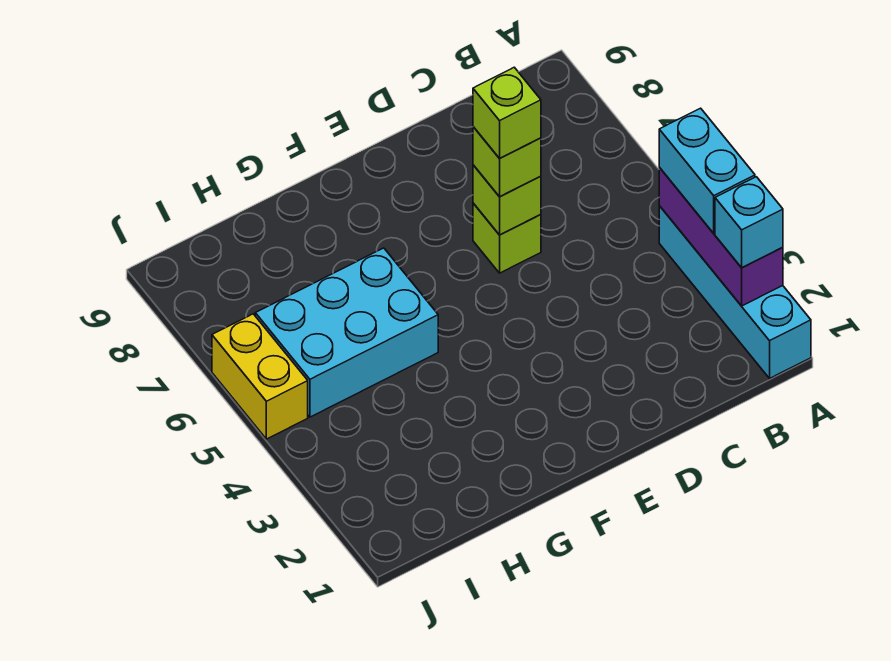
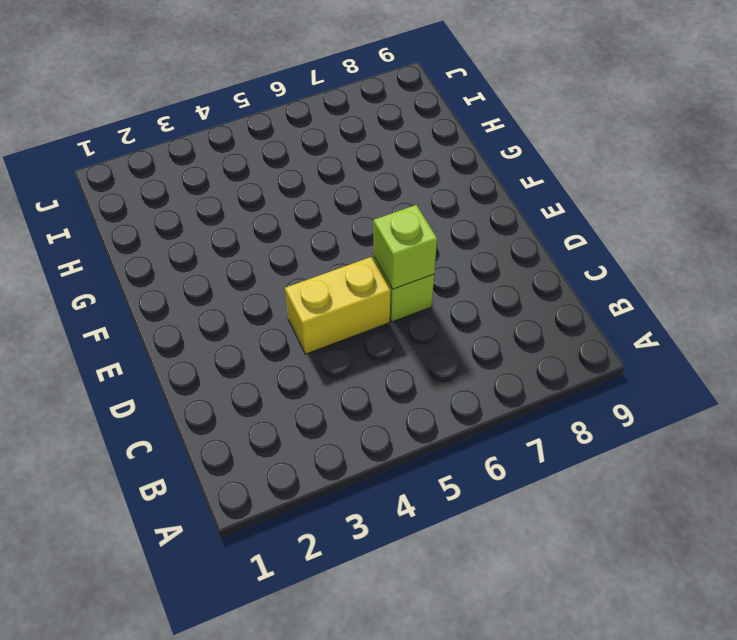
yellow 1x2 brick [285,257,390,354] -> yellow 1x2 brick moved to [212,314,308,439]
none -> cyan 1x4 brick [659,206,811,378]
none -> cyan 2x3 brick [255,248,438,417]

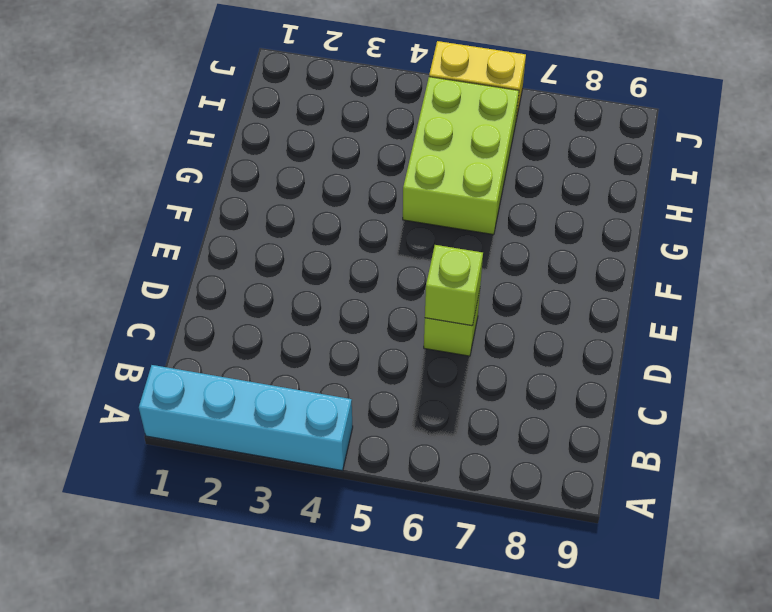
lime 2x3 brick [403,77,519,235] -> cyan 2x3 brick [255,248,438,417]
none -> purple 1x3 brick [659,167,783,306]
none -> cyan 1x1 brick [715,177,783,268]

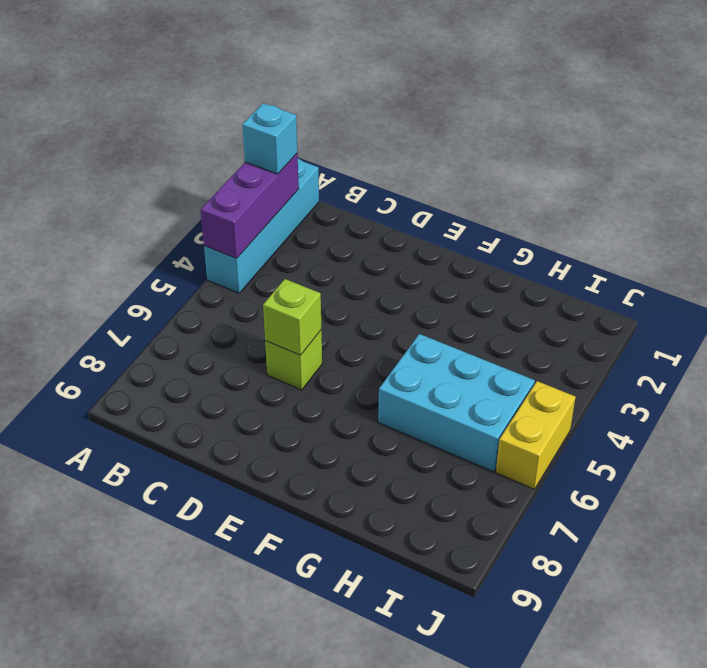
none -> cyan 1x2 brick [659,108,755,233]
none -> lime 1x1 brick [473,127,541,197]

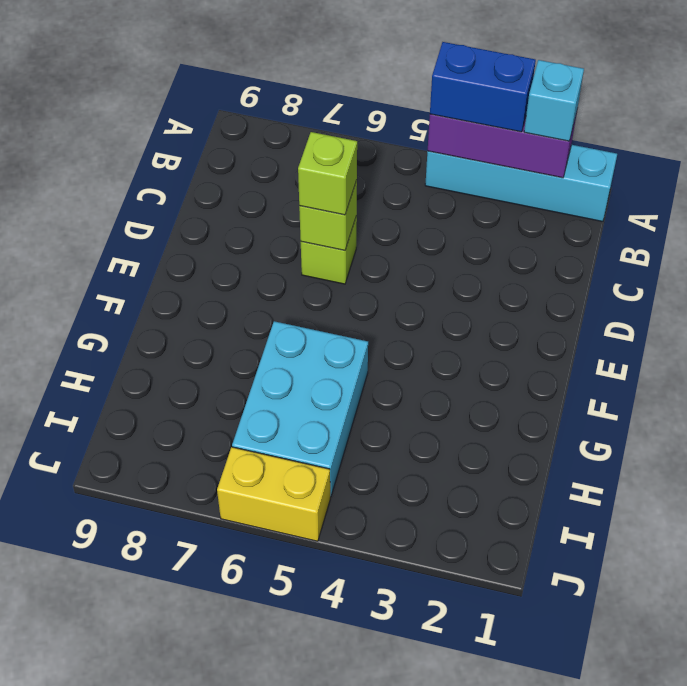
blue 1x2 brick [430,42,536,132] -> cyan 1x2 brick [659,108,755,233]
none -> lime 1x1 brick [473,67,541,158]

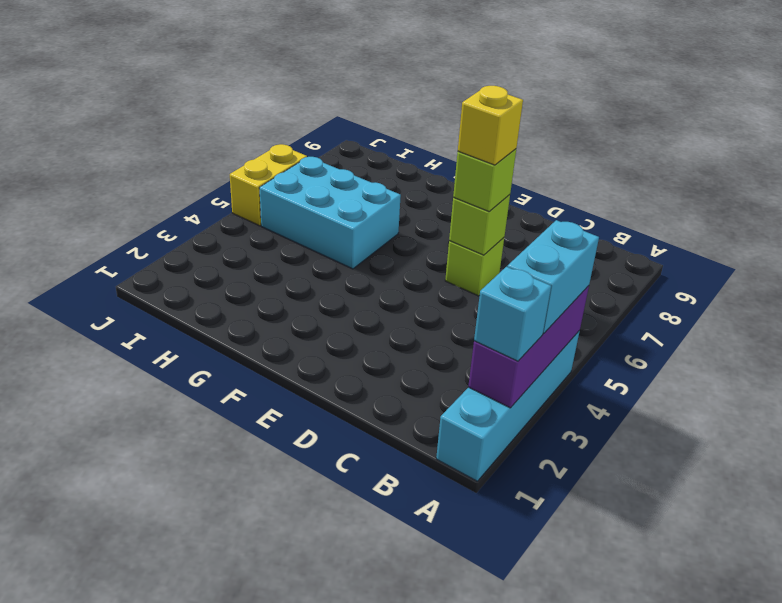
yellow 1x1 brick [458,86,523,165] -> lime 1x1 brick [473,67,541,158]

